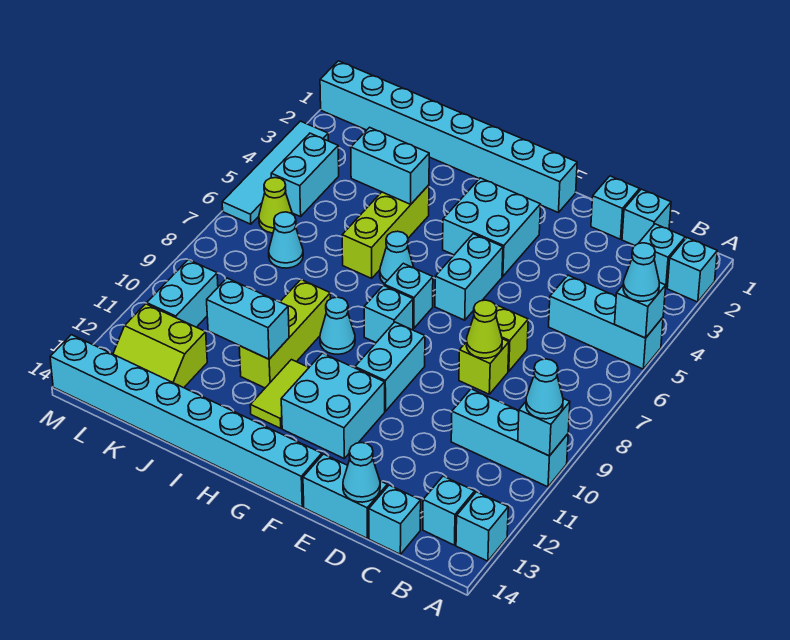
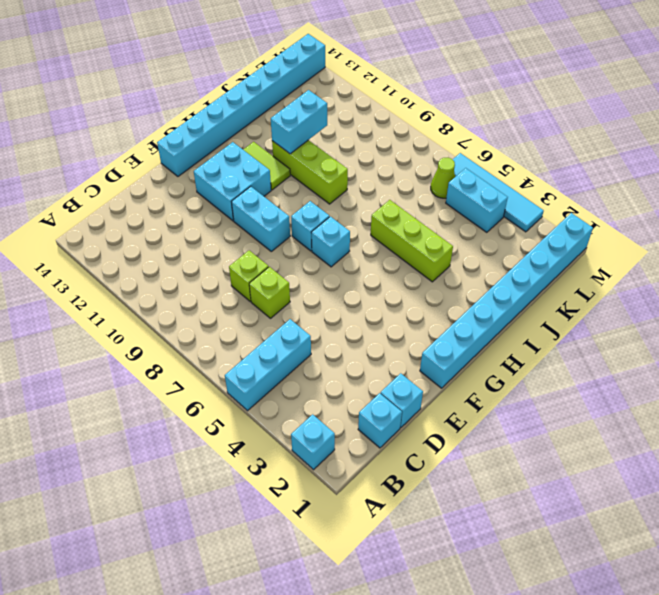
none -> cyan 1x3 brick [451,389,568,487]
none -> cyan 1x1 brick [456,492,508,561]
none -> cyan 1x1 brick [638,224,685,287]
none -> cyan 1x1 brick [423,476,475,545]

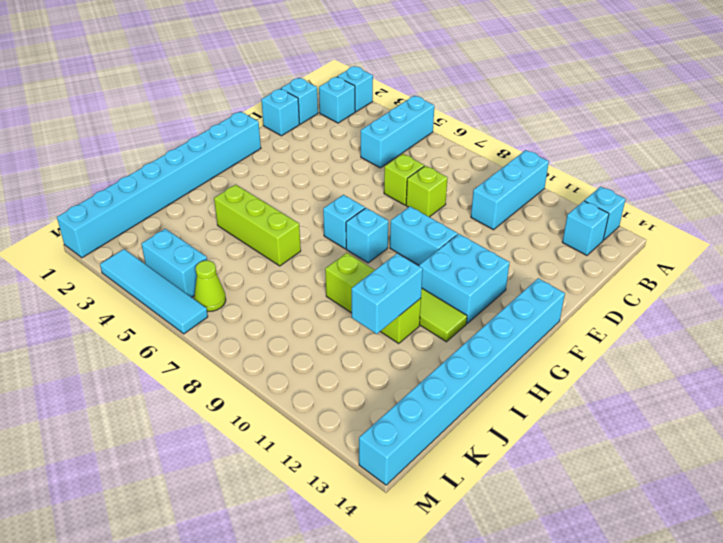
none -> cyan 1x1 brick [369,485,421,554]
none -> cyan 1x2 brick [303,454,387,538]
none -> cyan 2x2 brick [443,178,541,276]
none -> cyan 1x2 brick [435,234,503,320]

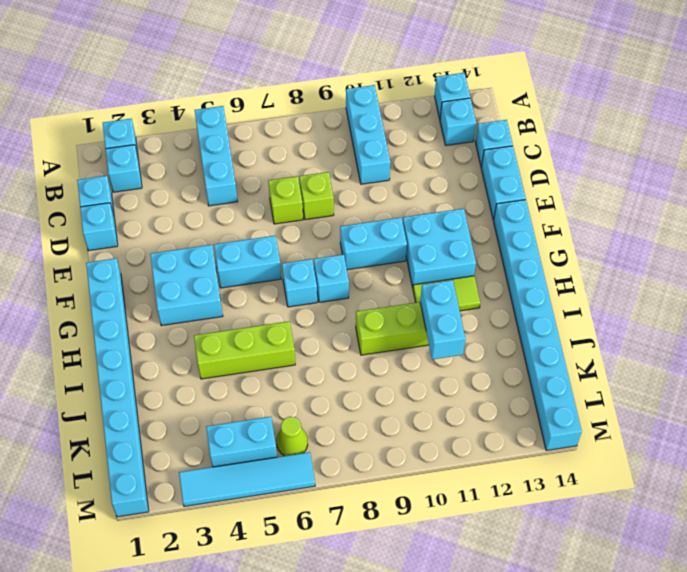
none -> cyan 1x1 cone [380,231,414,284]
none -> cyan 1x1 cone [320,297,355,354]
none -> cyan 1x1 cone [269,212,303,268]
none -> lime 2x2 slope [113,304,207,388]

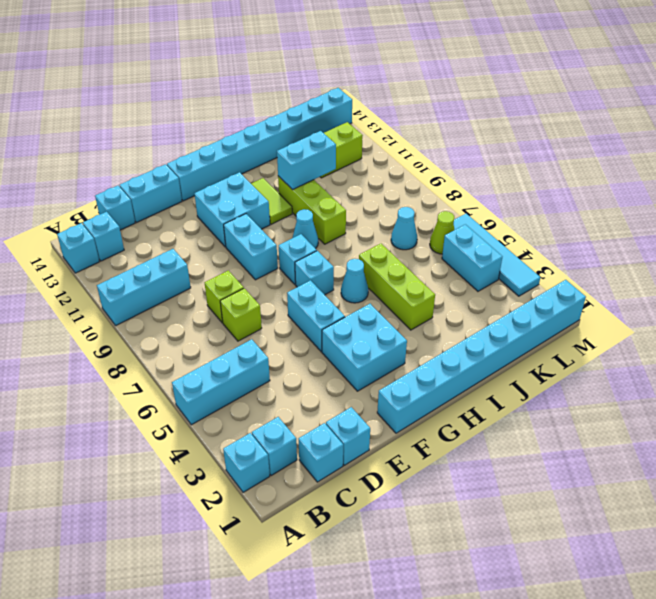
none -> cyan 1x2 brick [147,260,218,327]
none -> cyan 1x1 brick [615,282,666,338]
none -> cyan 1x1 brick [518,399,570,456]
none -> lime 1x1 cone [466,300,502,358]

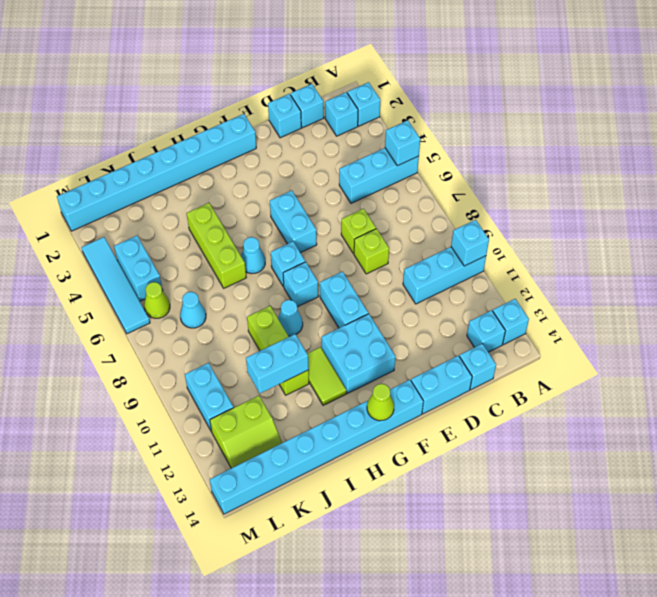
lime 1x1 cone [367,384,394,421] -> lime 1x1 cone moved to [466,300,502,358]
none -> cyan 2x2 brick [443,178,541,276]
none -> cyan 1x1 cone [343,443,380,502]
none -> cyan 1x2 brick [351,127,429,204]
none -> cyan 1x1 cone [623,243,659,301]

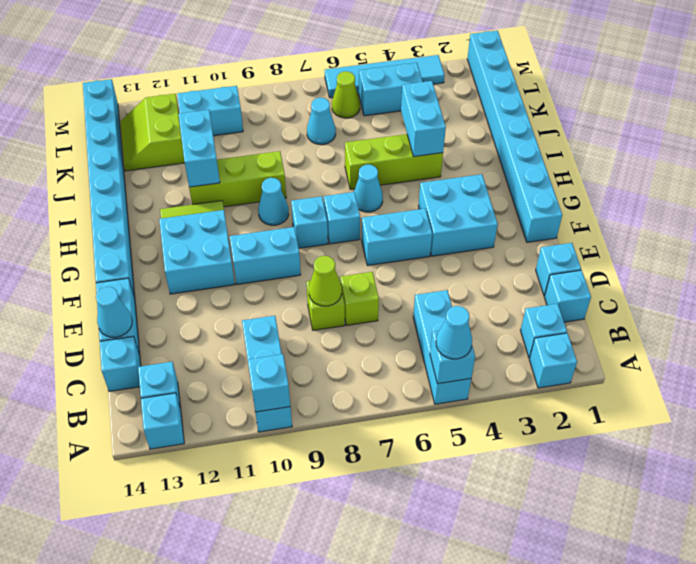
none -> cyan 1x1 cone [526,359,563,419]

